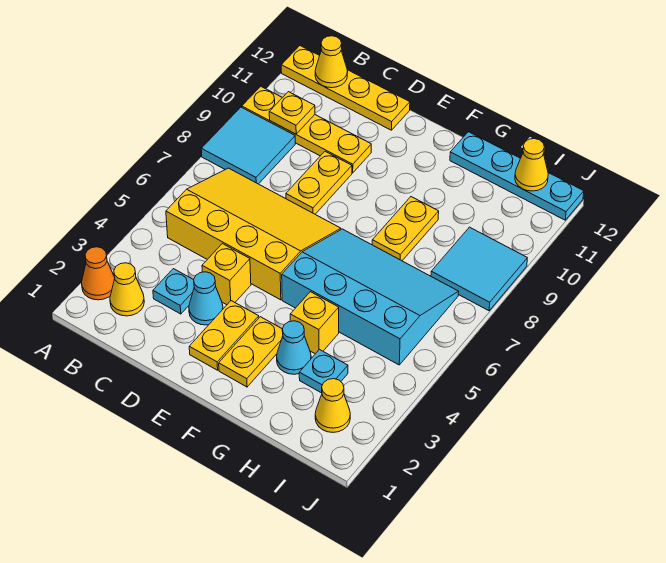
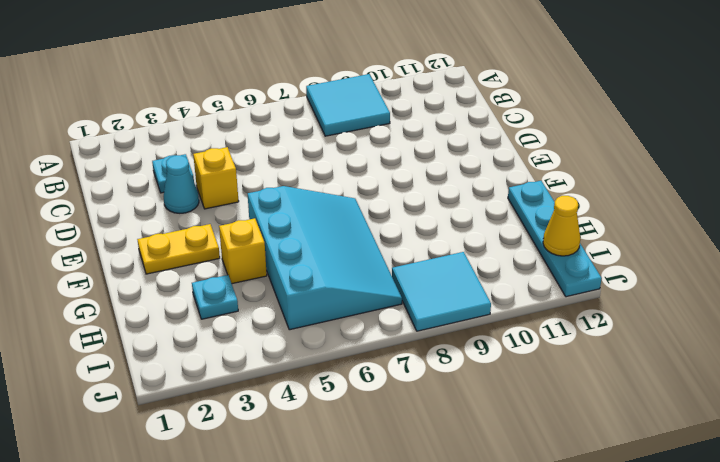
none -> orange 1x1 cone [82,247,115,300]
none -> yellow 1x4 plate [242,87,371,173]
none -> yellow 1x4 plate [281,46,410,130]

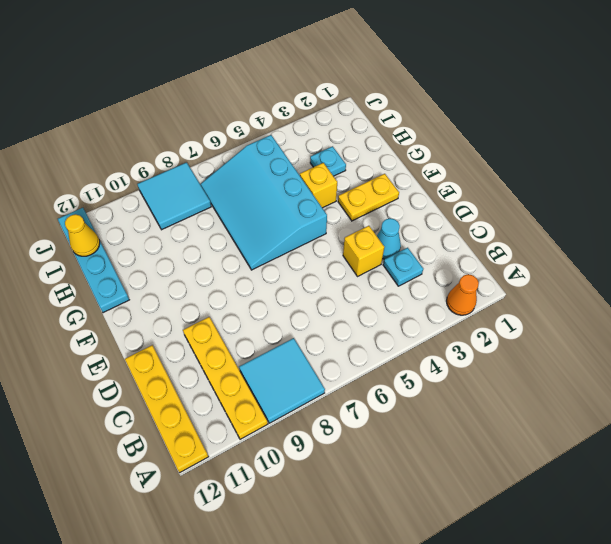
none -> yellow 1x1 cone [110,263,144,316]
none -> yellow 3x4 slope [166,168,341,300]
none -> yellow 1x2 plate [286,152,352,214]

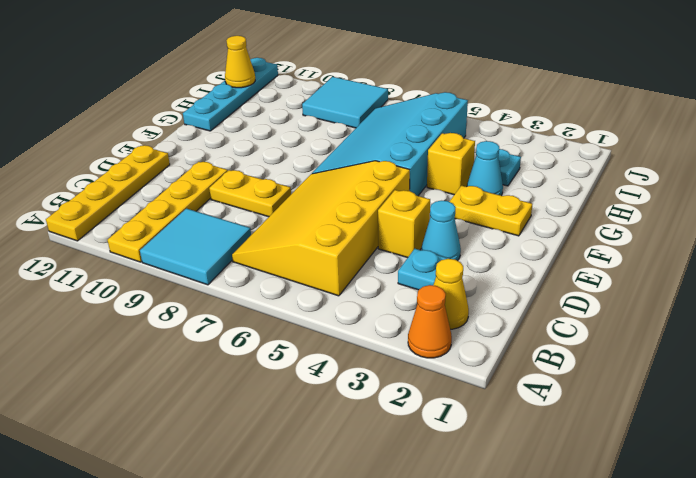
none -> yellow 1x2 plate [189,301,259,370]
none -> yellow 1x2 plate [372,197,439,261]
none -> yellow 1x1 cone [315,379,350,432]

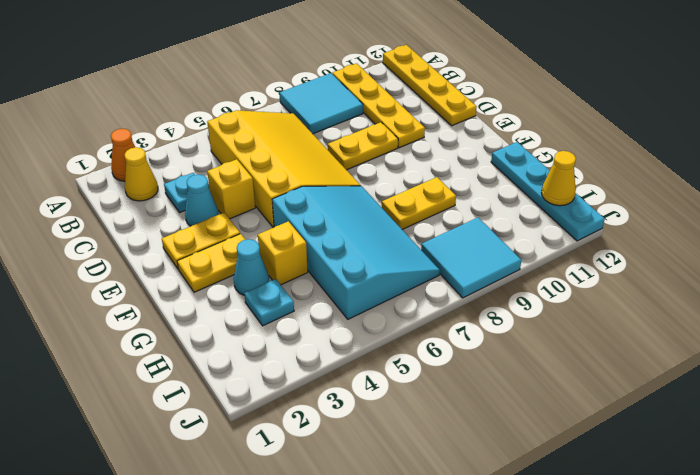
none -> yellow 1x1 cone [315,379,350,432]
none -> yellow 1x1 plate [269,92,315,134]
none -> yellow 1x1 cone [315,36,348,88]

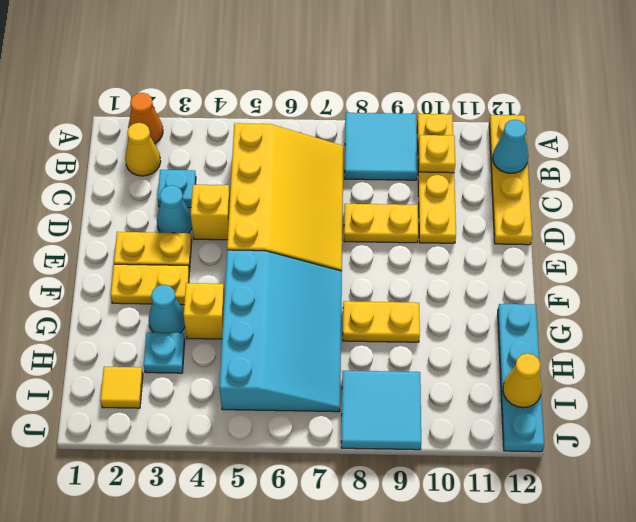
cyan 1x1 cone [493,120,528,173] -> yellow 1x1 cone [315,36,348,88]
yellow 1x1 tile [100,367,143,408] -> yellow 1x1 cone [315,379,350,432]

